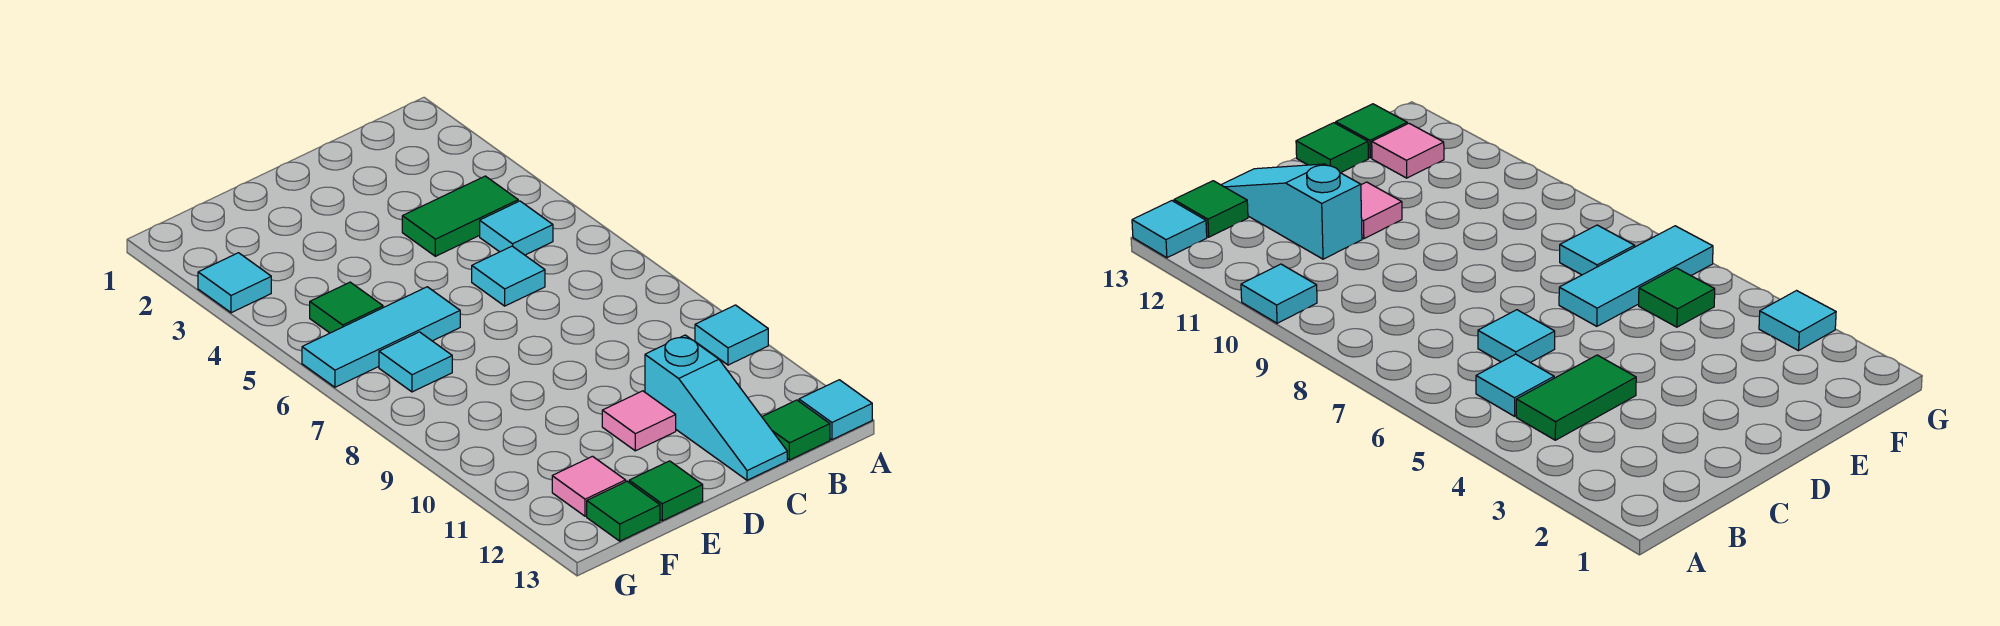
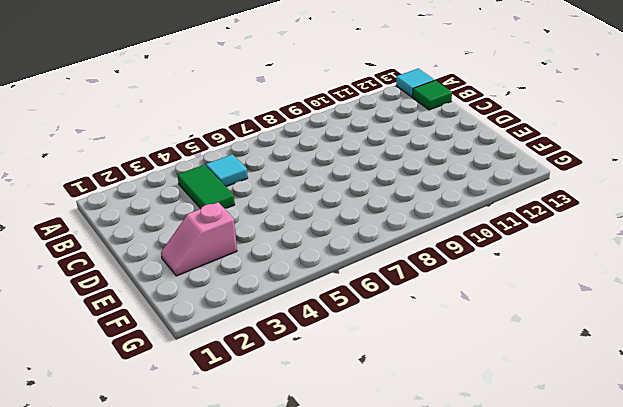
pink 1x2 slope [161,202,237,276] -> none
none -> cyan 1x1 tile [695,305,768,365]
none -> cyan 1x1 tile [472,246,545,306]
none -> cyan 1x3 slope [645,335,787,480]

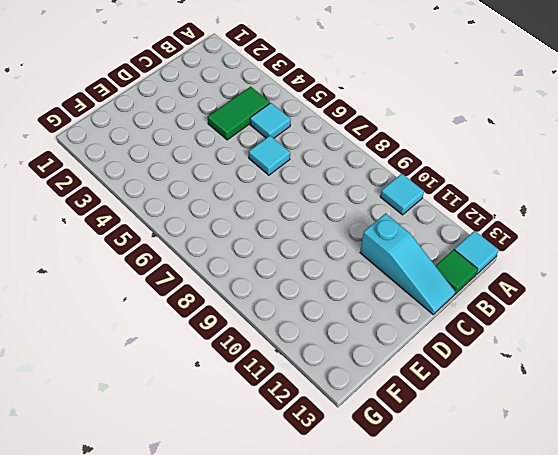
none -> pink 1x1 tile [602,391,676,451]
none -> cyan 1x3 tile [302,287,460,387]
none -> green 1x1 tile [629,461,703,521]

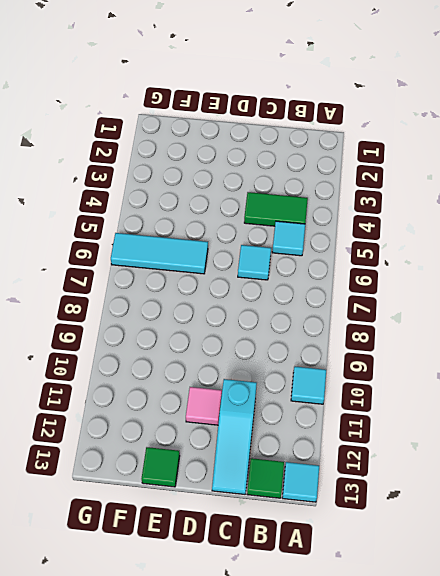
none -> green 1x1 tile [310,282,383,333]
none -> cyan 1x1 tile [379,332,452,392]
none -> pink 1x1 tile [552,456,626,516]

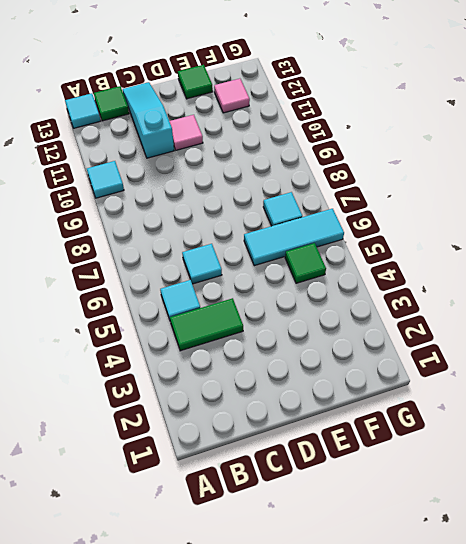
none -> green 1x1 tile [587,481,660,541]
none -> cyan 1x1 tile [198,253,271,313]

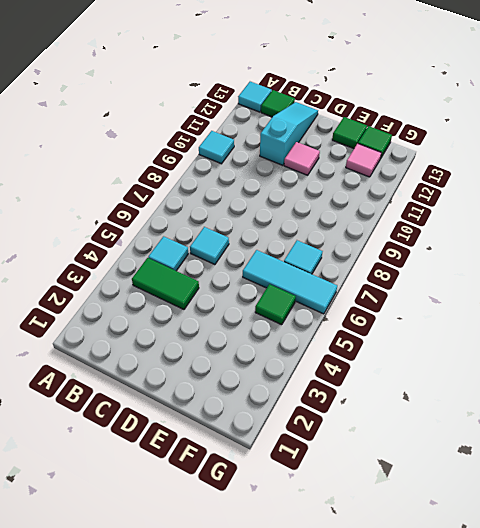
none -> cyan 1x1 tile [198,253,271,313]

